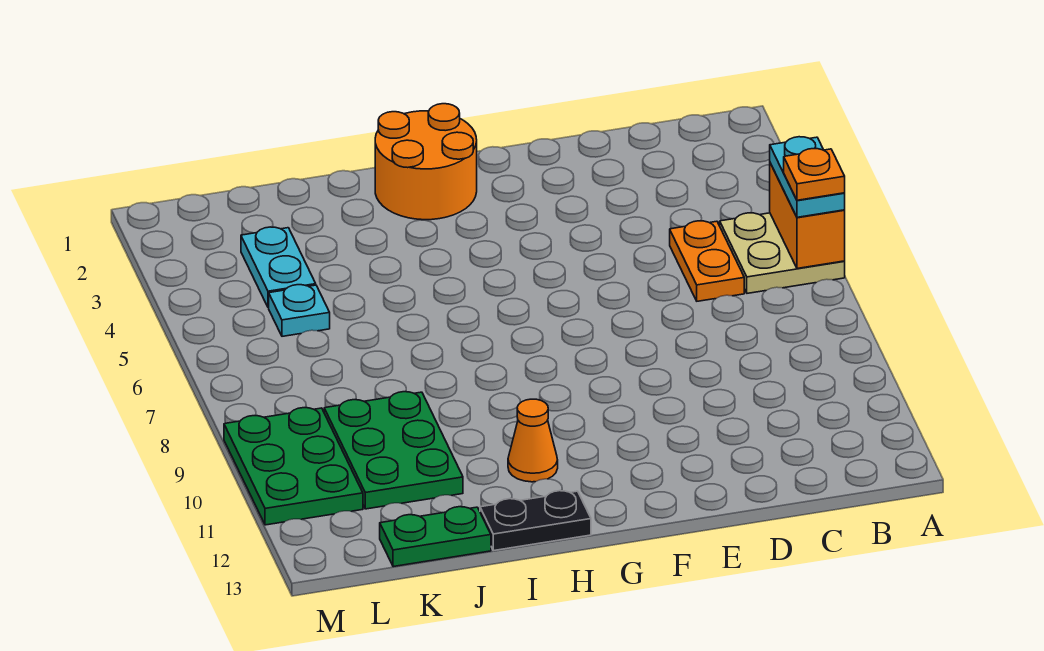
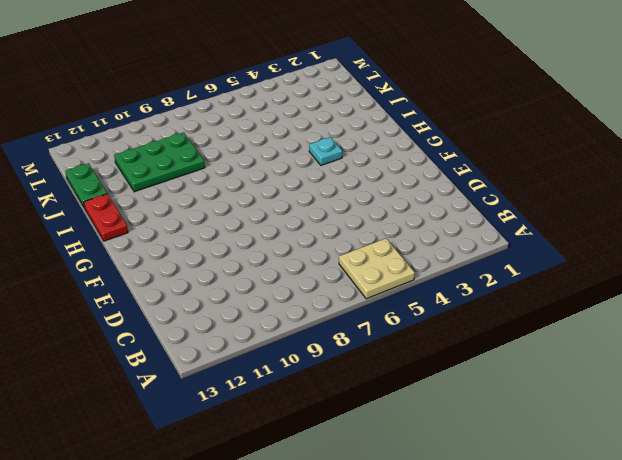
cyan 1x1 plate [309,137,342,165] -> cyan 1x1 plate moved to [269,285,330,336]
red 1x2 plate [84,194,128,241] -> black 1x2 plate [480,491,591,551]
none -> orange 1x2 plate [670,221,744,301]
none -> orange 2x2 round brick [375,104,477,220]
none -> orange 1x1 cone [508,399,558,482]

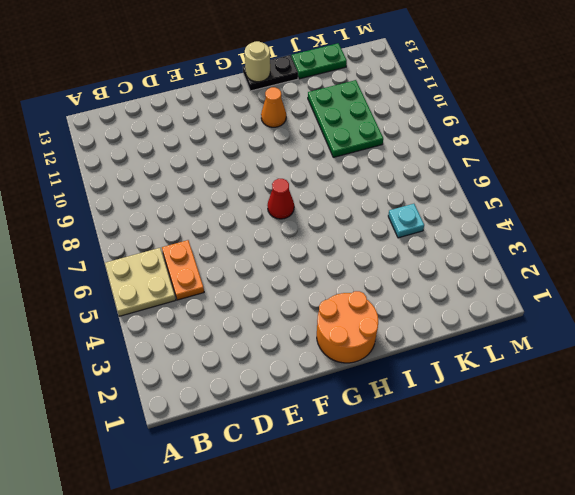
red 1x1 cone [268,179,294,219] -> none
tan 1x1 round brick [245,41,270,82] -> none
none -> cyan 1x2 plate [241,227,316,308]
none -> green 2x3 plate [224,408,363,525]
none -> orange 1x2 brick [770,163,845,268]

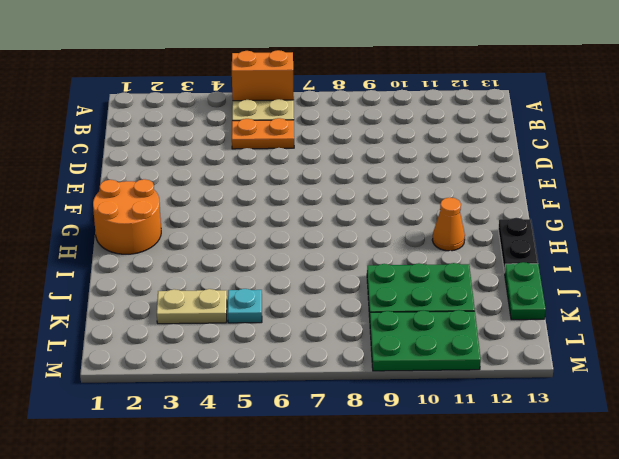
tan 1x2 plate [157,289,227,324] -> cyan 1x2 plate [241,227,316,308]
none -> cyan 1x2 plate [770,137,845,217]
none -> orange 1x1 plate [784,149,845,200]

